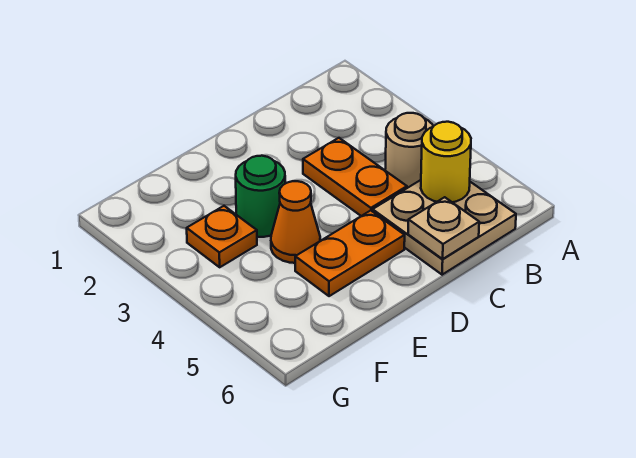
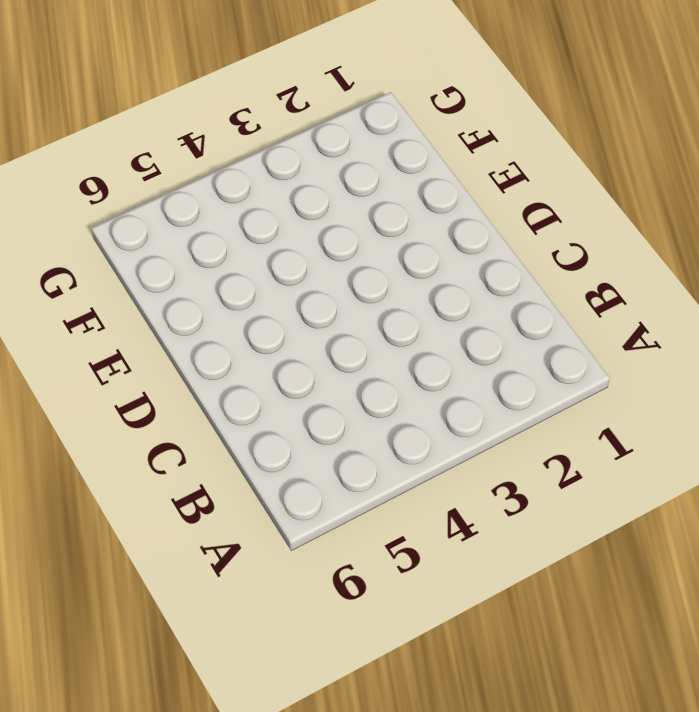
none -> tan 1x1 round brick [385,113,433,188]
none -> tan 2x2 plate [373,180,516,275]

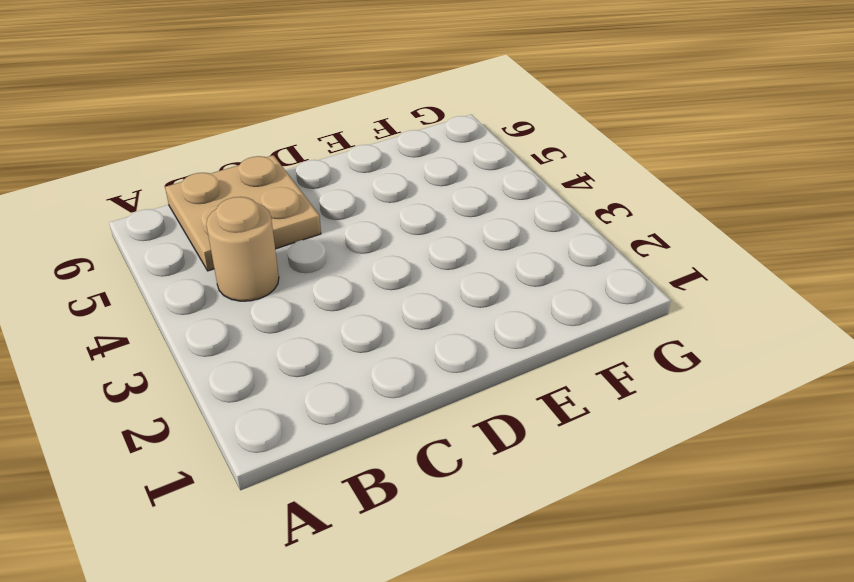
none -> orange 1x2 plate [303,138,407,216]
none -> orange 1x2 plate [295,211,405,296]

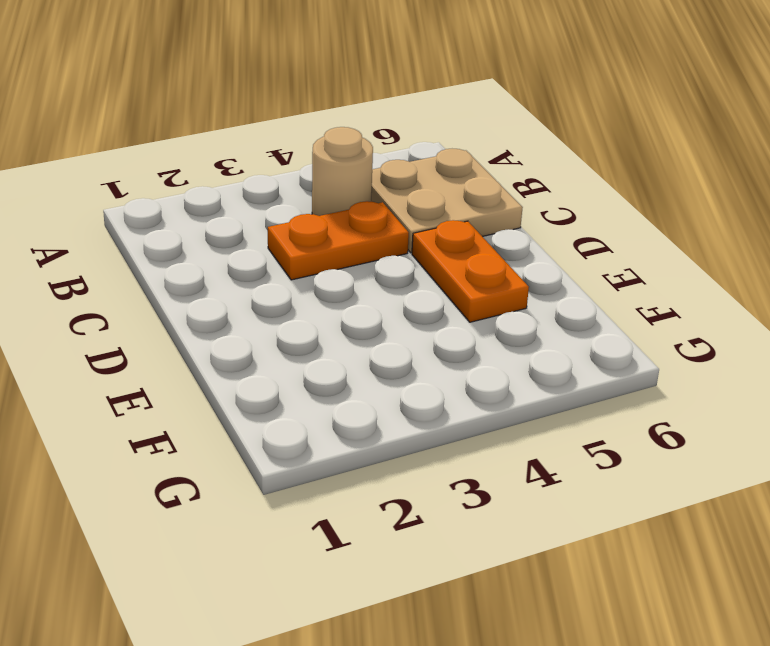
none -> green 1x1 round brick [236,156,285,237]
none -> orange 1x1 cone [271,181,320,263]

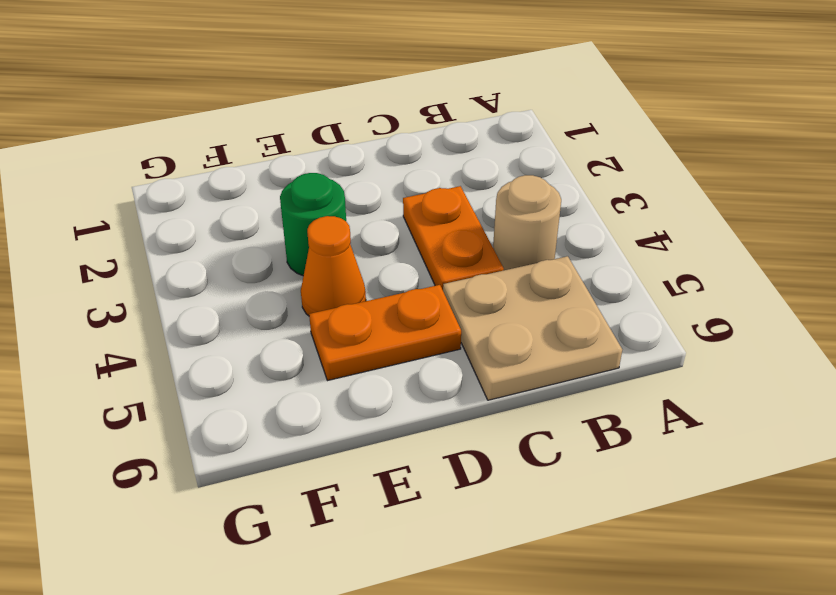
none -> orange 1x1 plate [187,206,257,267]
none -> yellow 1x1 round brick [421,122,471,202]

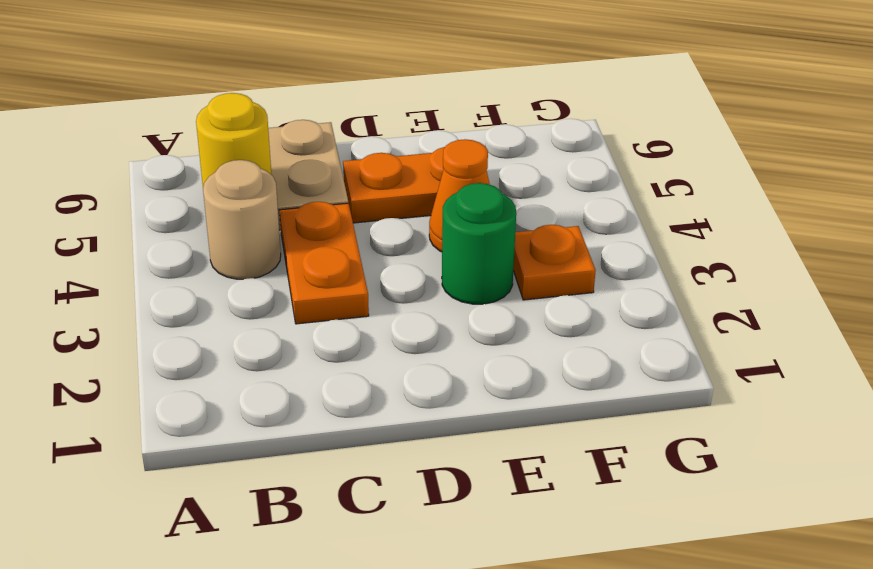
none -> tan 1x1 plate [408,197,479,259]

